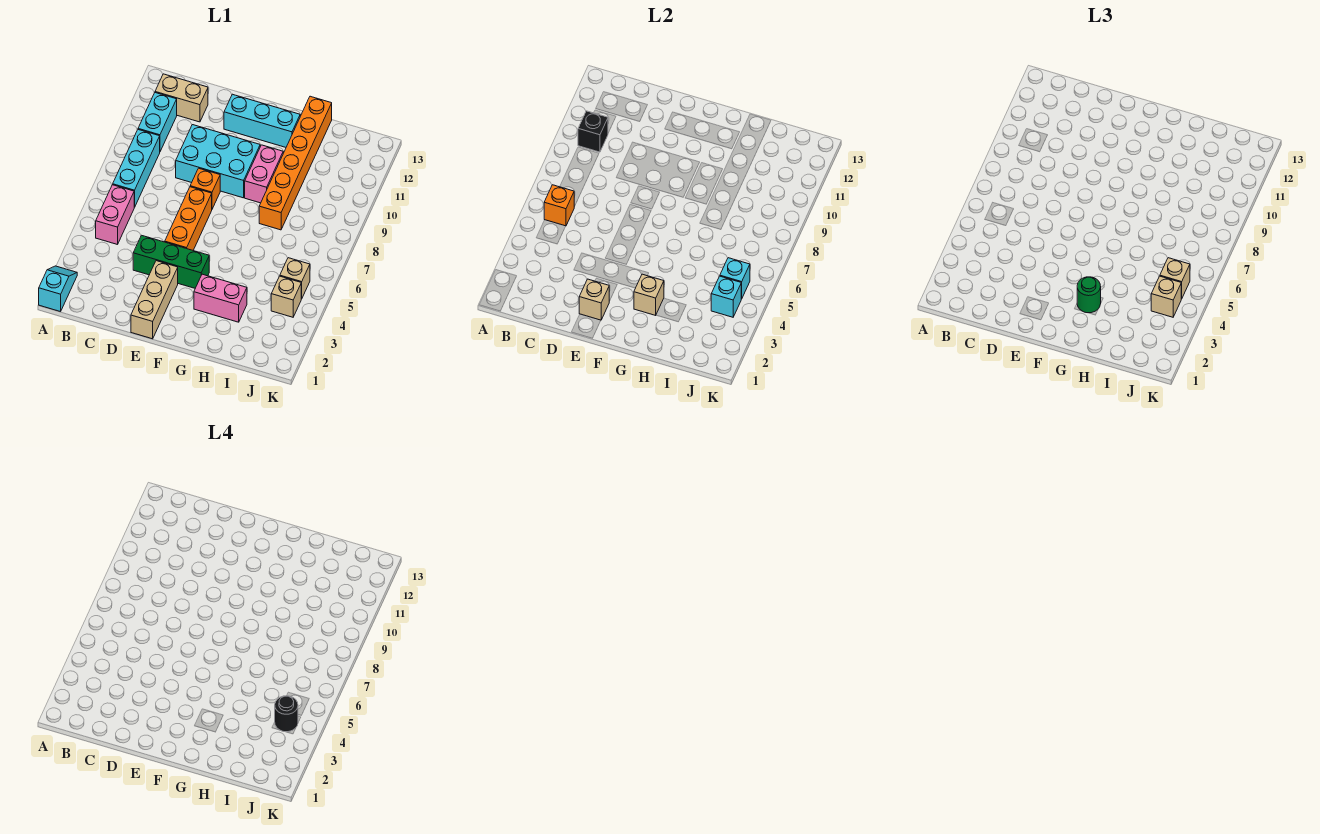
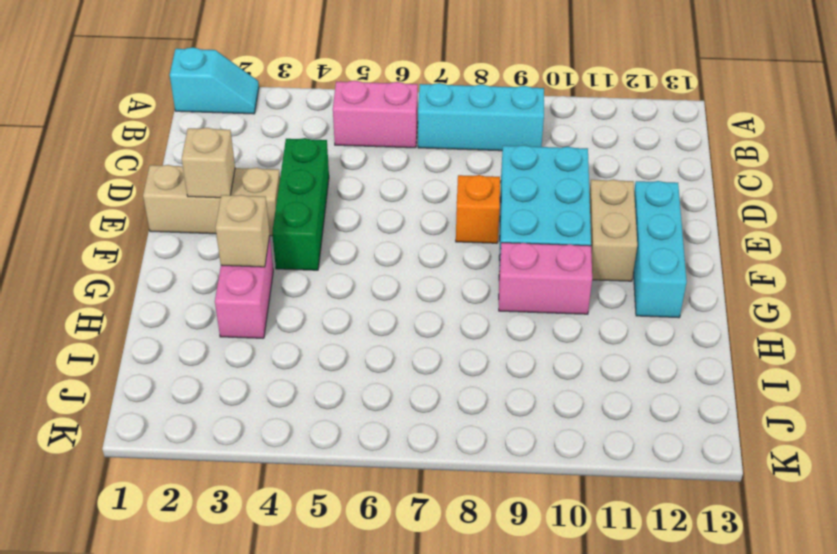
tan 1x2 brick [590,179,637,281] -> tan 1x2 brick moved to [155,74,208,122]
none -> cyan 1x2 brick [138,93,177,151]
none -> orange 1x3 brick [165,187,212,250]
none -> orange 1x6 brick [259,96,332,230]

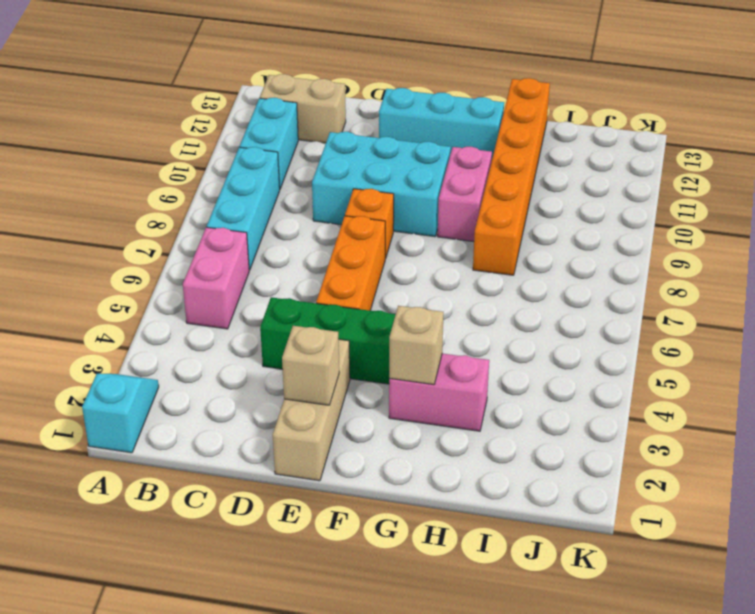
none -> tan 1x1 brick [271,276,301,317]
none -> tan 1x1 brick [280,258,310,299]
none -> orange 1x1 brick [544,185,574,226]

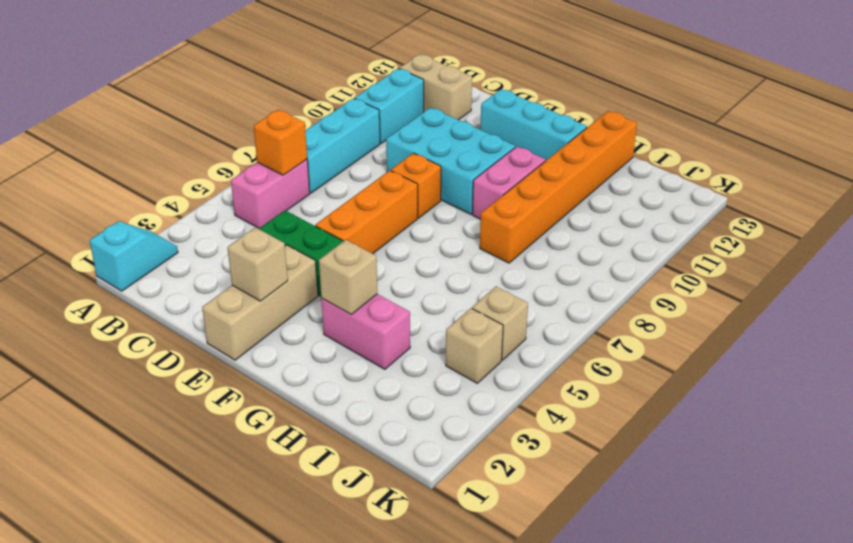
none -> black 1x1 brick [578,111,608,152]
none -> cyan 1x1 brick [711,276,741,317]
none -> cyan 1x1 brick [720,258,750,299]

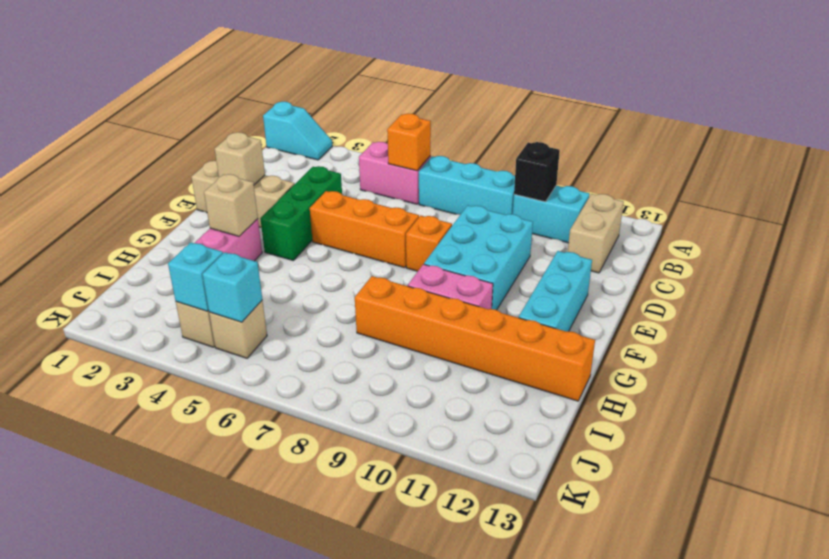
none -> green 1x1 round brick [1077,277,1101,313]
none -> tan 1x1 brick [1151,276,1181,317]
none -> tan 1x1 brick [1160,258,1190,299]

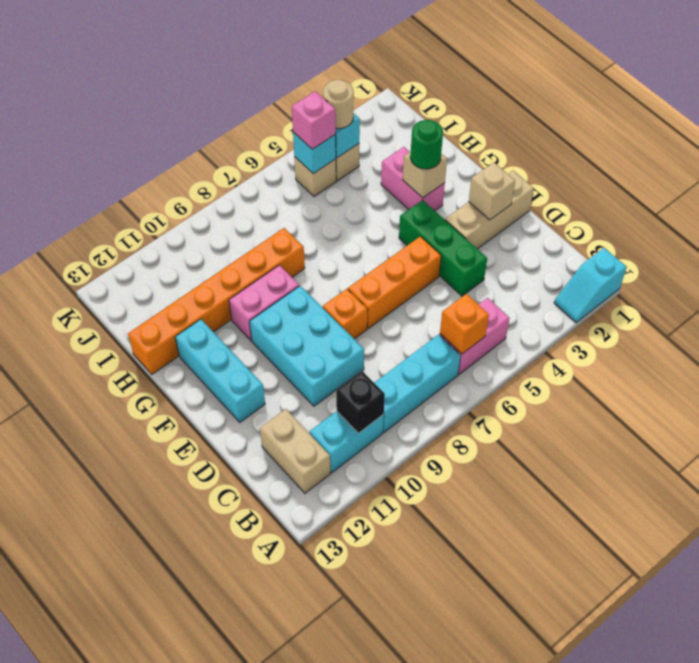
tan 1x1 round brick [323,80,354,129] -> tan 1x1 brick [1151,276,1181,317]
pink 1x1 brick [292,91,336,149] -> tan 1x1 brick [1160,258,1190,299]
none -> black 1x1 round brick [275,696,298,732]

